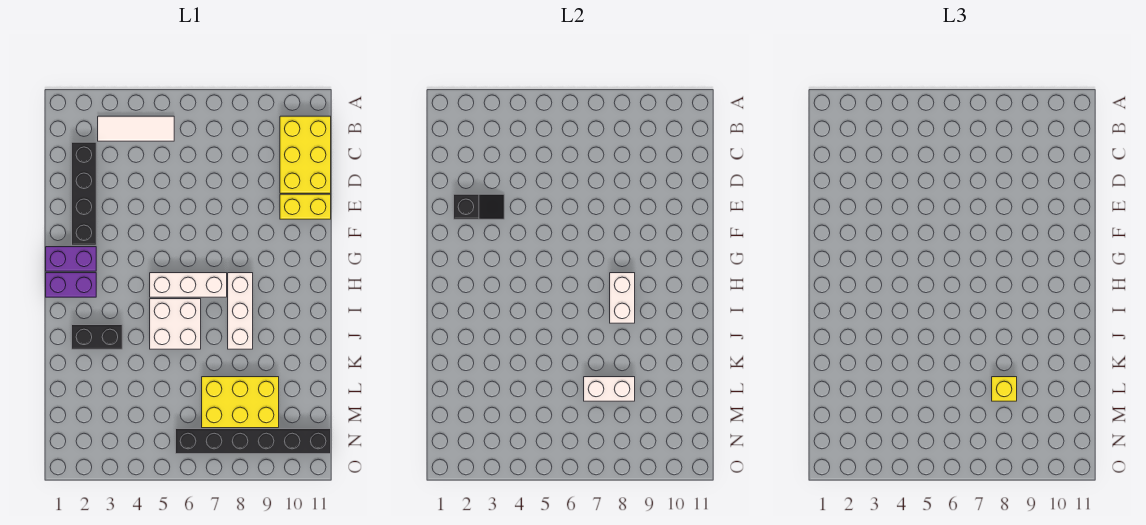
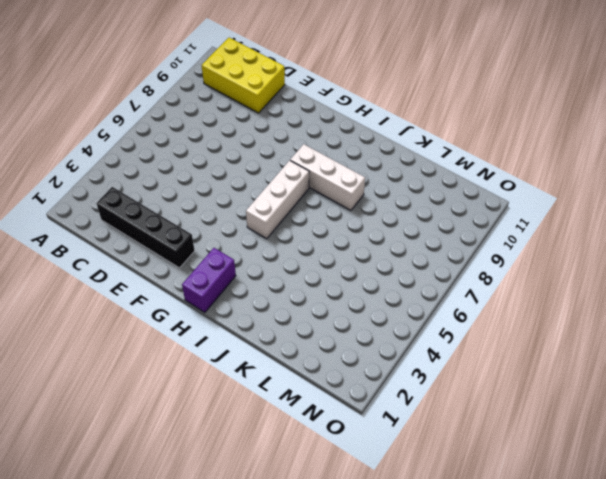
none -> white 1x3 tile [98,116,174,141]
none -> yellow 1x2 brick [280,194,331,219]
none -> purple 1x2 brick [46,247,96,271]

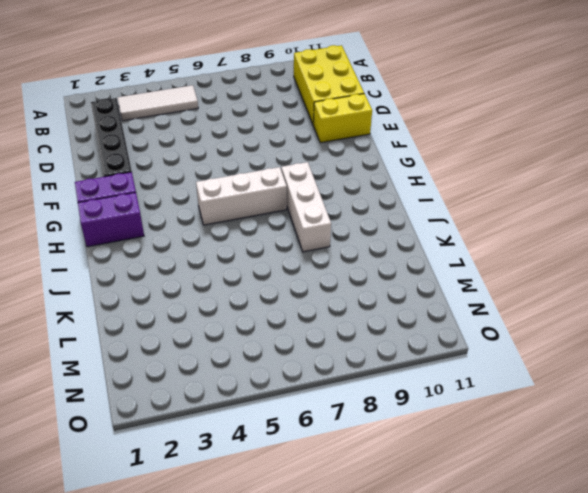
none -> white 2x2 brick [150,299,201,349]
none -> black 1x2 brick [72,325,122,349]
none -> yellow 2x3 brick [202,377,279,428]

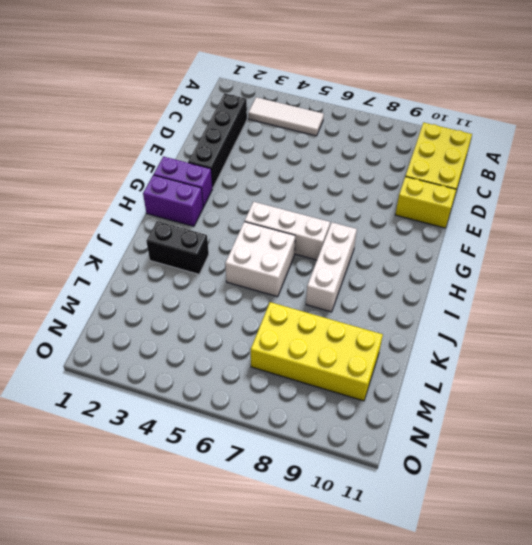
yellow 2x4 brick [251,302,383,401] -> yellow 2x3 brick [202,377,279,428]
none -> black 1x6 brick [176,429,331,454]
none -> black 1x2 slope [454,194,504,219]
none -> white 1x2 brick [610,273,635,323]

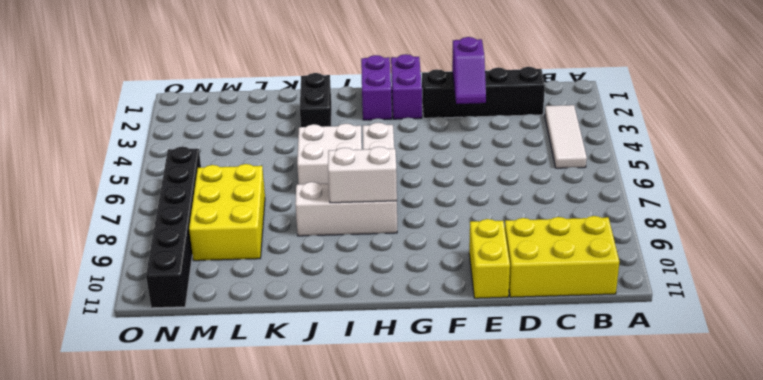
purple 1x2 slope [452,37,486,104] -> black 1x2 slope [454,194,504,219]
none -> white 1x2 brick [584,377,635,401]
none -> yellow 1x1 brick [992,377,1017,401]

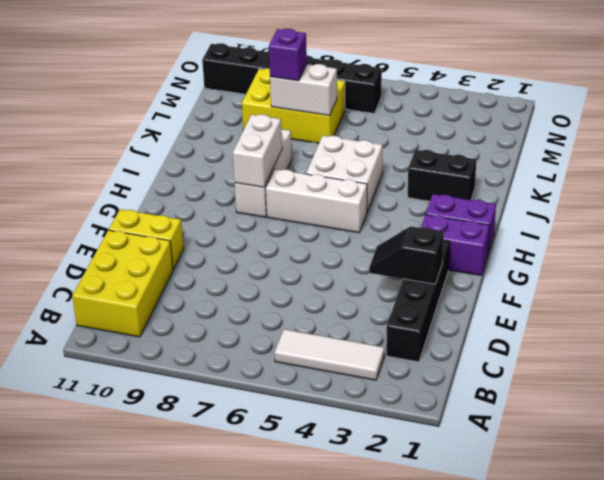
purple 1x1 brick [269,29,307,81] -> yellow 1x1 brick [992,377,1017,401]

